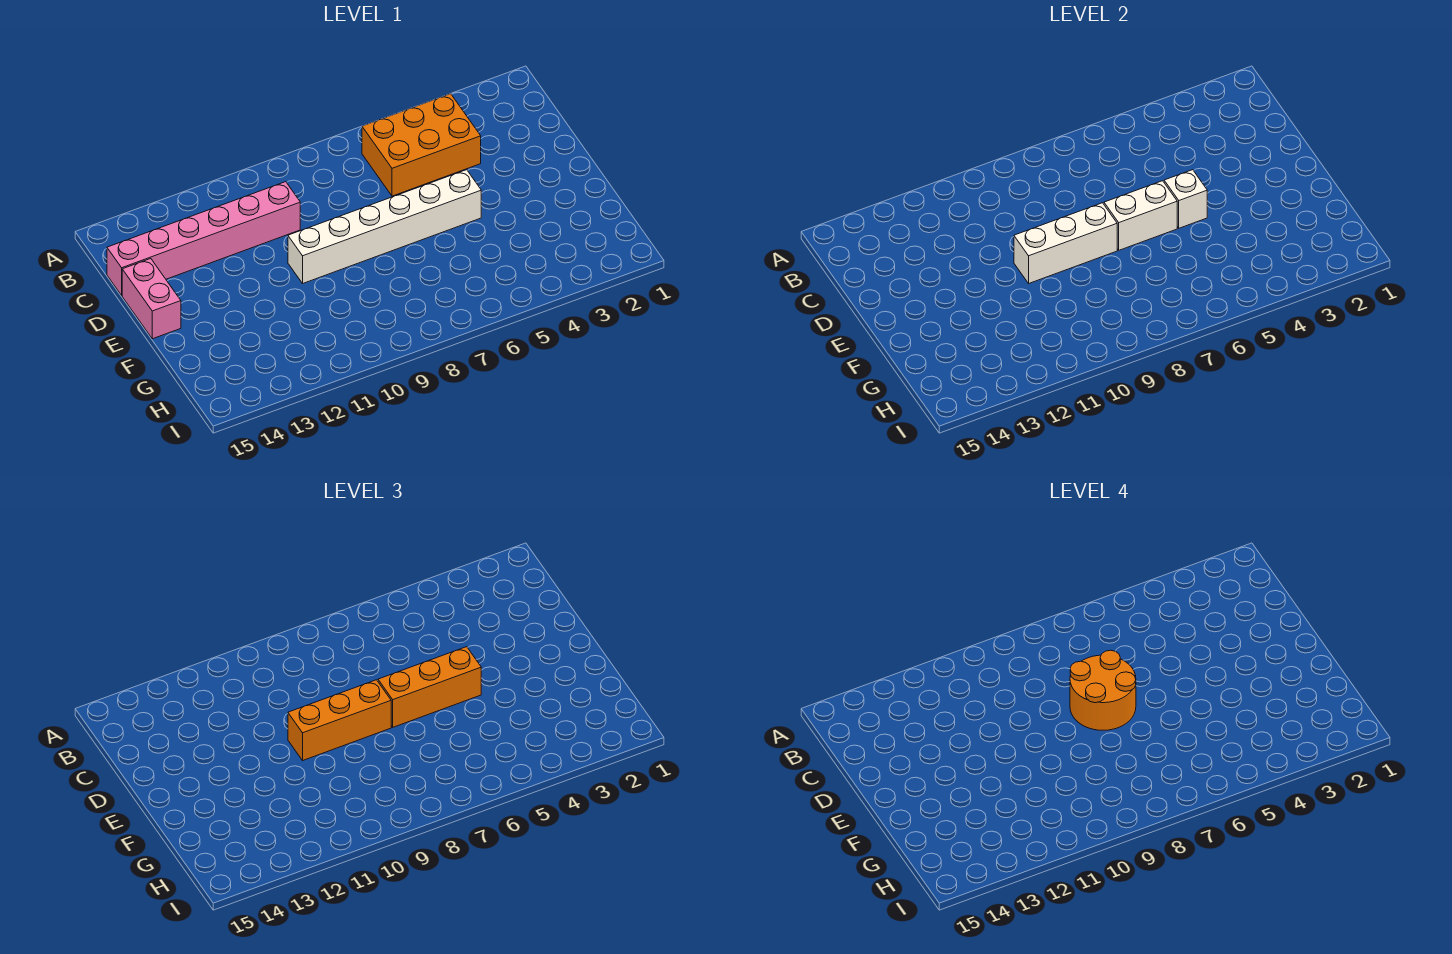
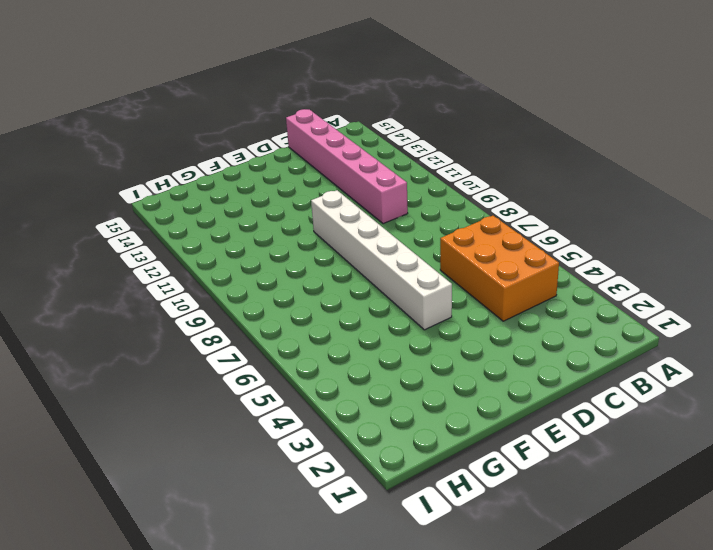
none -> pink 1x2 brick [122,259,181,339]
none -> white 1x1 brick [1164,170,1207,228]

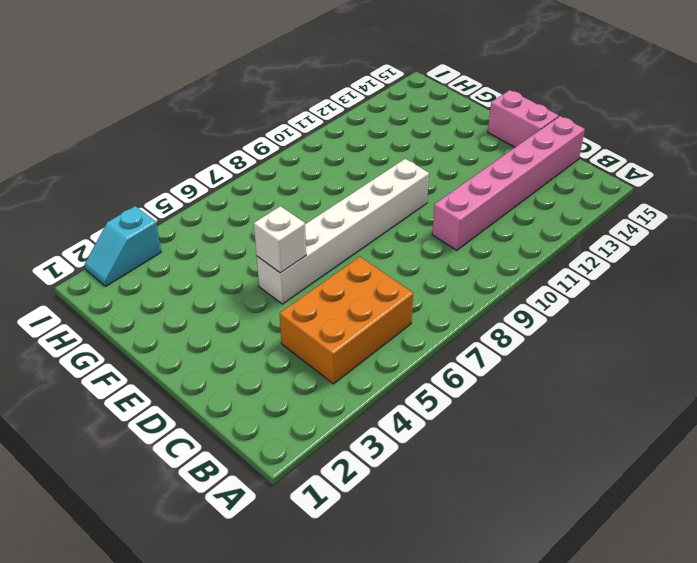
cyan 1x2 slope [85,206,161,286] -> none
none -> white 1x2 brick [1104,181,1177,250]
none -> white 1x3 brick [1014,203,1117,283]

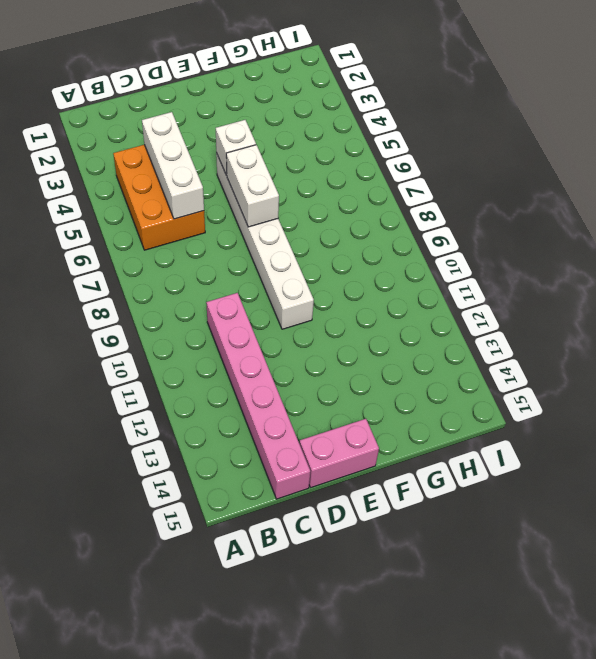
white 1x3 brick [142,112,204,219] -> white 1x3 brick moved to [1014,203,1117,283]
none -> orange 1x3 brick [378,647,481,727]
none -> orange 1x3 brick [288,680,391,760]

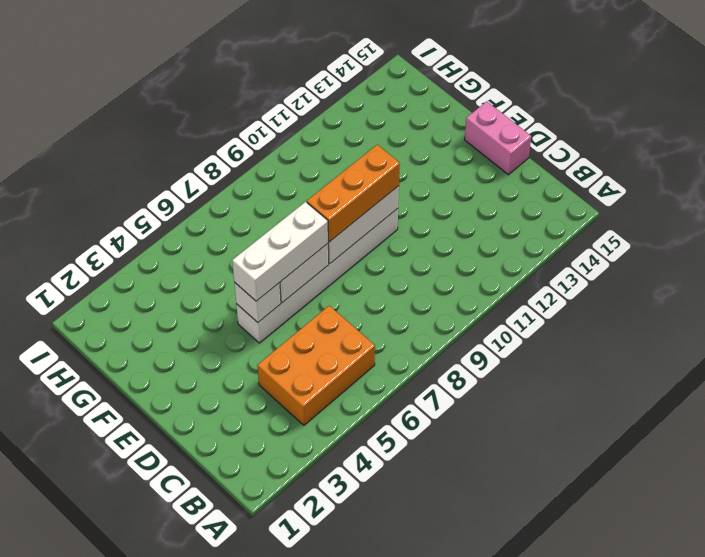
white 1x3 brick [232,202,328,301] -> orange 1x3 brick [378,647,481,727]
none -> pink 1x6 brick [107,182,300,295]
none -> orange 2x2 round brick [1070,650,1136,730]

